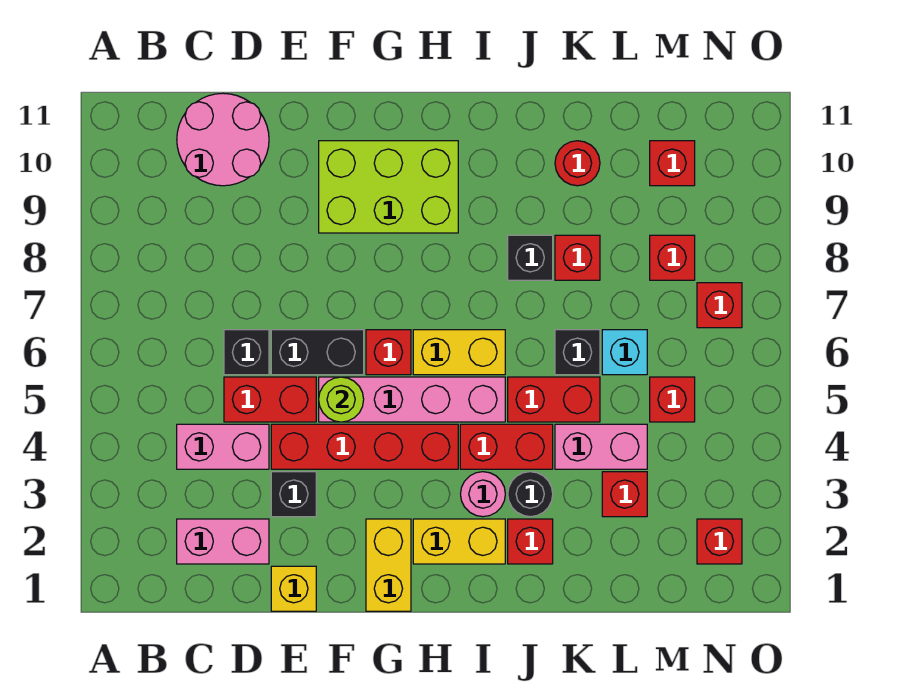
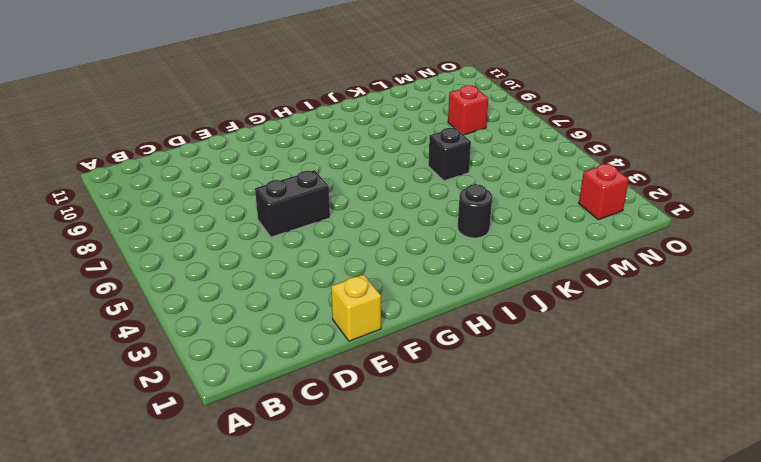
none -> pink 1x2 brick [177,519,269,564]
none -> pink 1x2 brick [177,424,269,469]
none -> pink 2x2 round brick [177,93,269,186]
none -> red 1x2 brick [224,377,316,422]

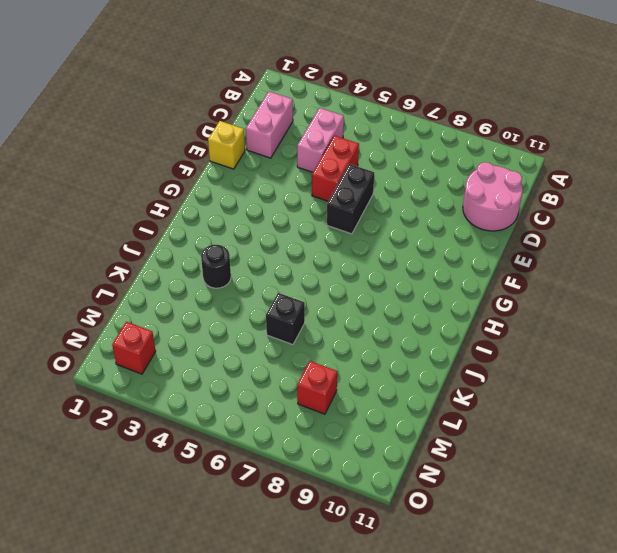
none -> black 1x1 brick [224,330,269,375]
none -> black 1x1 brick [271,472,316,517]
none -> red 1x4 brick [271,424,458,469]
none -> pink 1x4 brick [319,377,505,422]

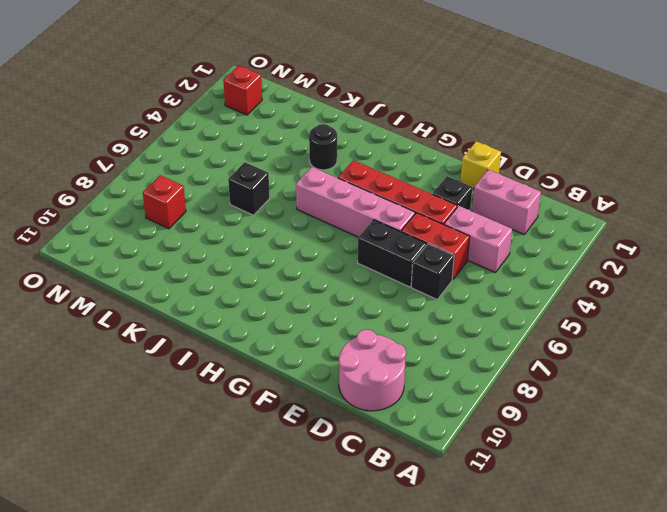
none -> lime 2x3 brick [319,141,458,233]
none -> yellow 1x2 brick [366,519,411,611]
none -> red 1x1 brick [366,330,411,375]
none -> yellow 1x2 brick [413,519,505,564]

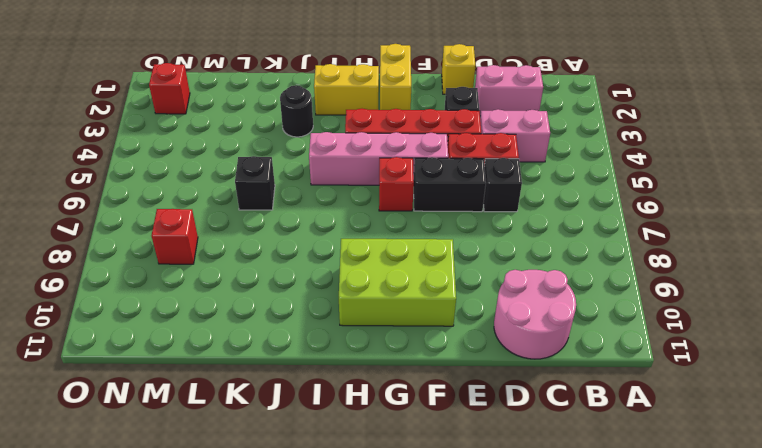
none -> yellow 1x2 brick [413,330,505,375]
none -> pink 1x1 round brick [461,472,505,517]
none -> red 1x2 brick [460,424,553,469]
none -> red 1x1 brick [508,519,553,564]

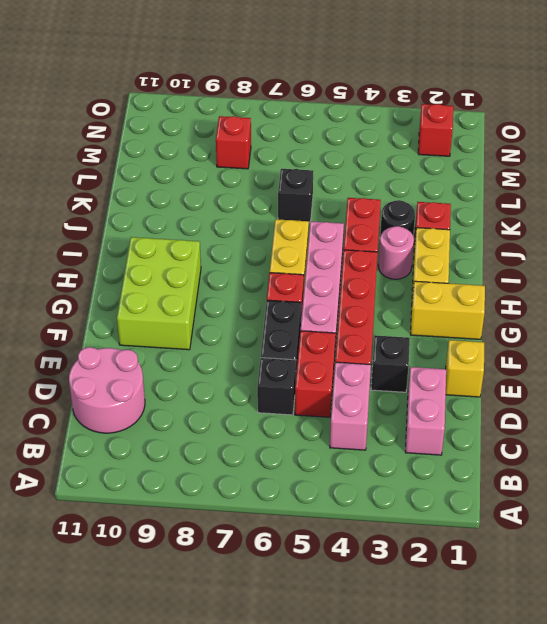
none -> red 1x2 brick [508,377,600,422]
none -> black 1x1 brick [508,235,553,280]
none -> pink 1x2 brick [555,424,647,469]
none -> red 1x1 brick [555,235,600,280]

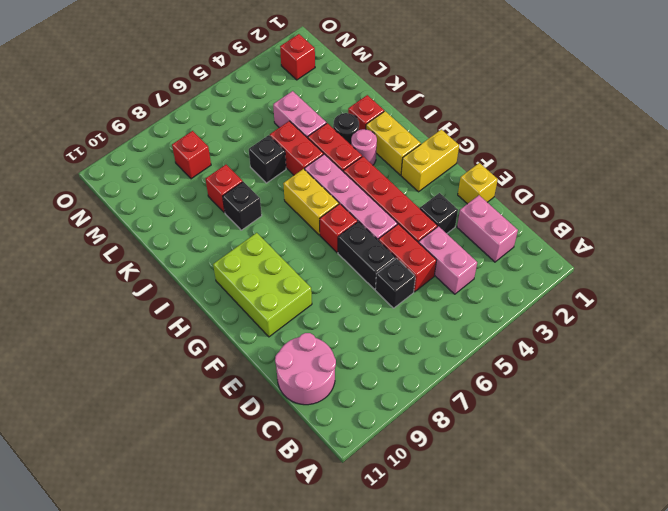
none -> red 1x1 round brick [555,141,600,186]
none -> red 1x1 brick [602,472,647,517]
none -> cyan 1x1 brick [602,330,647,375]
none -> red 1x1 brick [650,377,695,422]

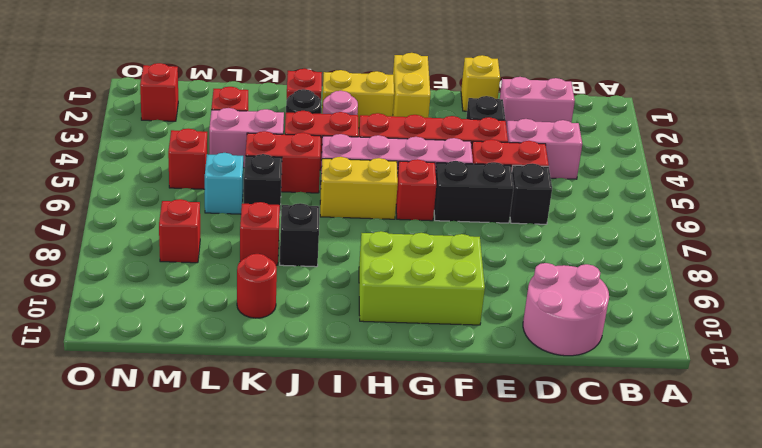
none -> red 1x1 brick [650,141,695,186]
none -> red 1x1 brick [697,283,742,328]
none -> lime 1x1 round brick [319,377,364,422]

